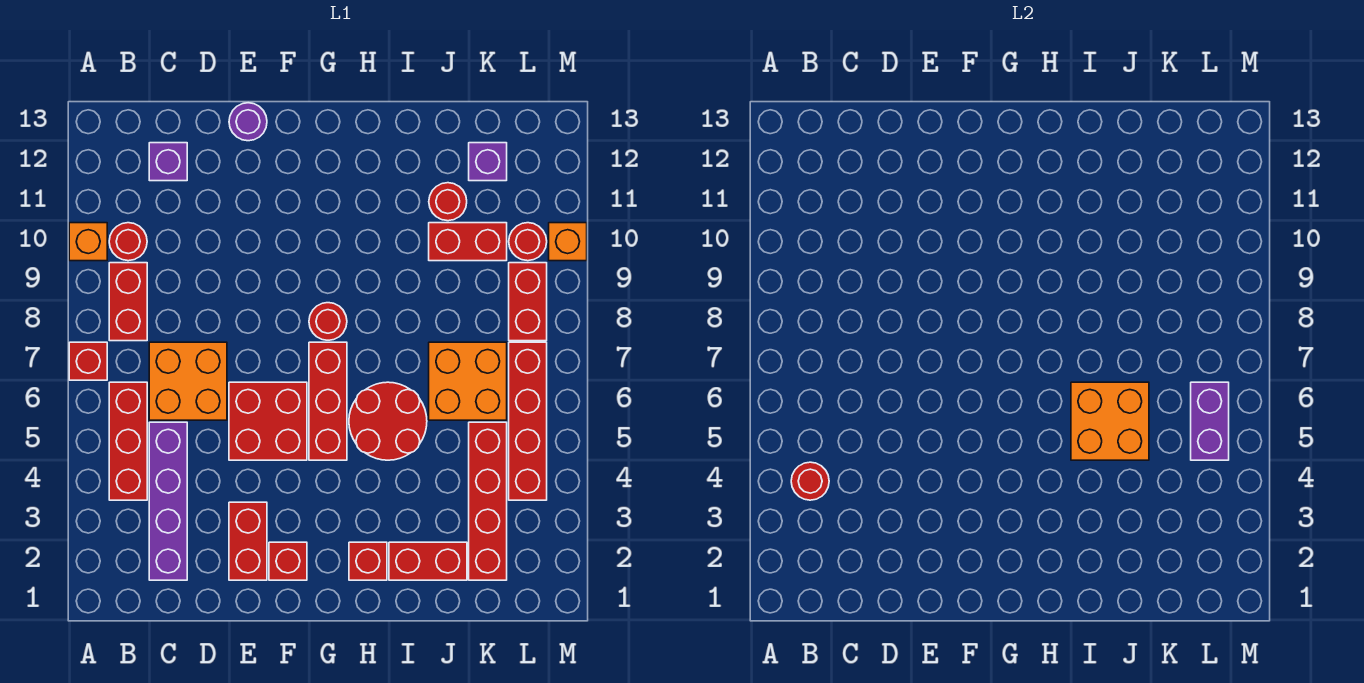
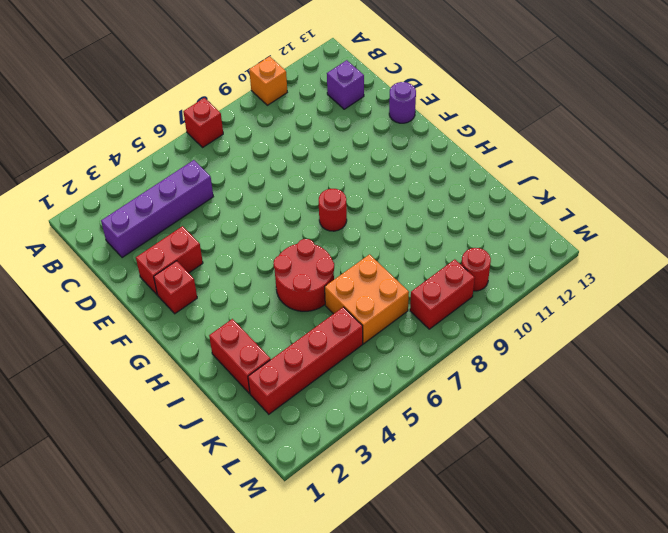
none -> red 1x3 brick [109,382,147,500]
none -> red 1x2 brick [109,263,147,341]
none -> red 1x1 round brick [109,223,147,261]

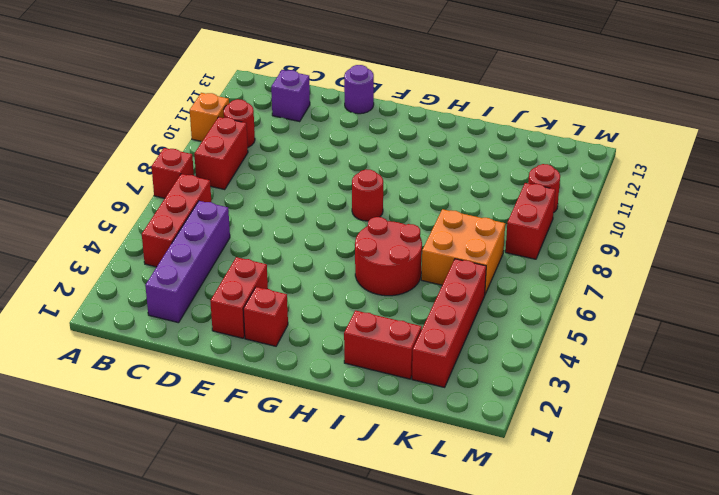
none -> orange 2x2 brick [149,342,227,420]
none -> red 2x2 brick [229,382,307,460]
none -> red 1x3 brick [309,342,347,460]

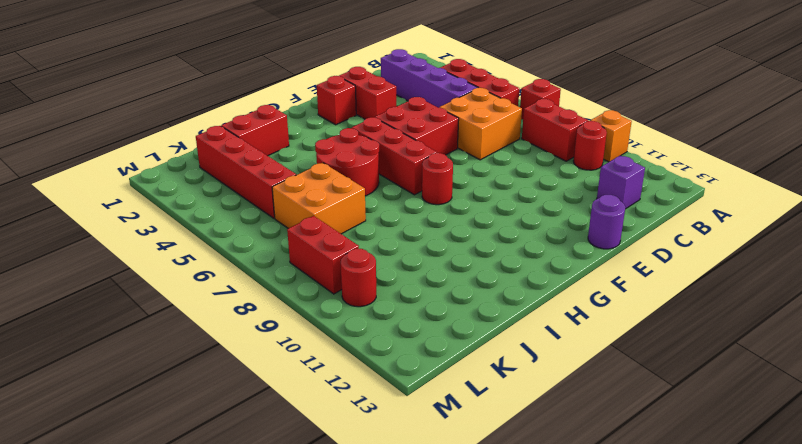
none -> red 1x1 brick [349,542,387,580]
none -> red 1x2 brick [429,223,507,261]
none -> red 1x1 round brick [429,183,467,221]

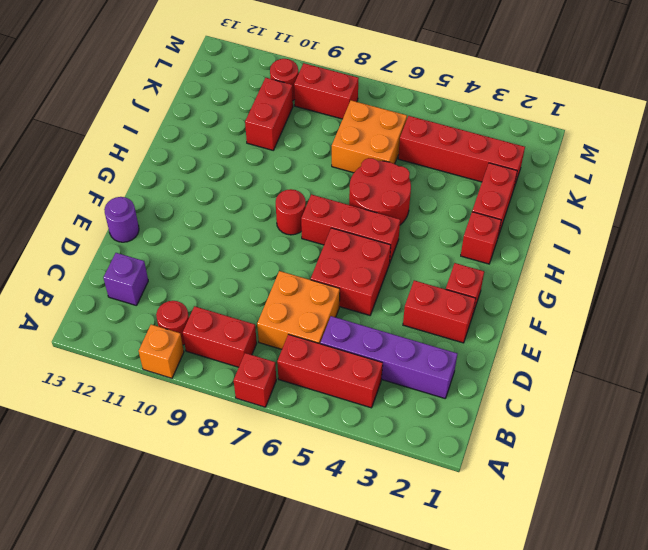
none -> red 1x1 round brick [429,183,467,221]
none -> purple 1x1 brick [469,143,507,181]
none -> red 1x4 brick [509,342,547,500]

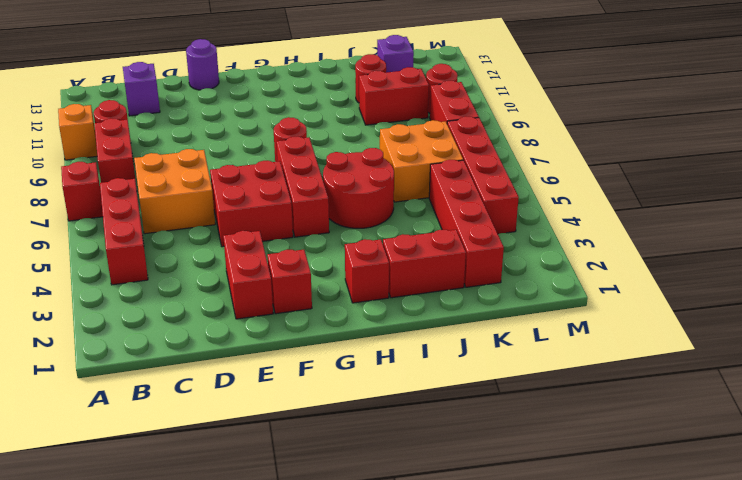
none -> purple 1x4 brick [149,422,187,580]
none -> orange 1x1 brick [549,223,587,261]
none -> red 1x1 round brick [791,462,829,500]

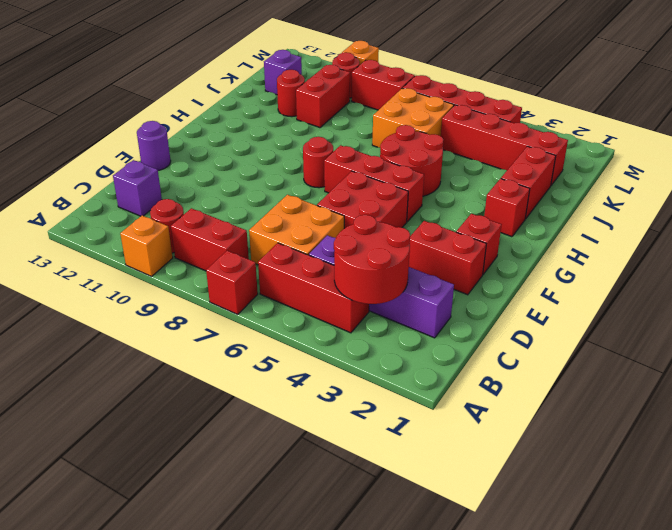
red 2x2 round brick [334,215,410,304] -> red 1x1 round brick [791,462,829,500]
none -> orange 2x2 brick [1071,382,1149,460]
none -> purple 1x2 brick [1191,382,1229,460]

